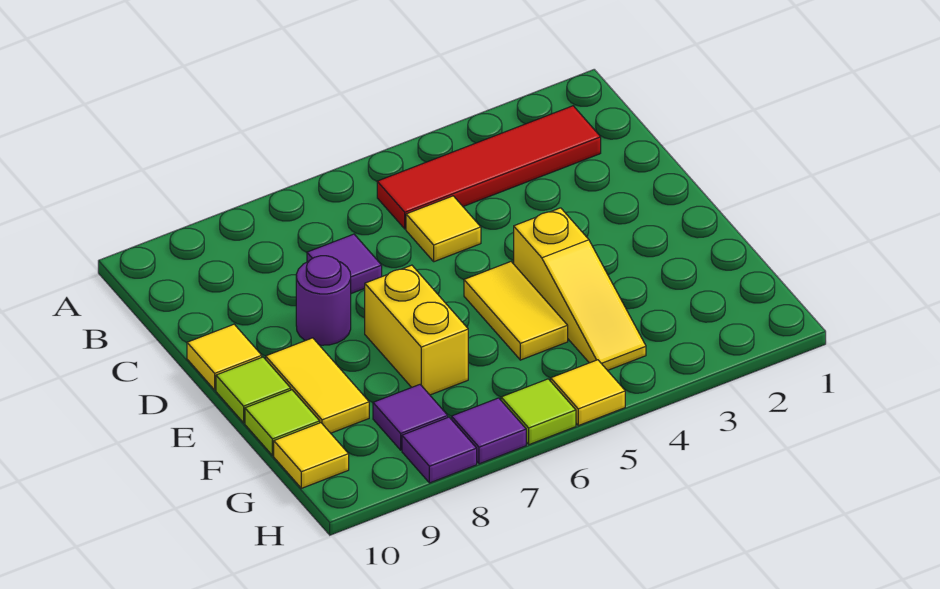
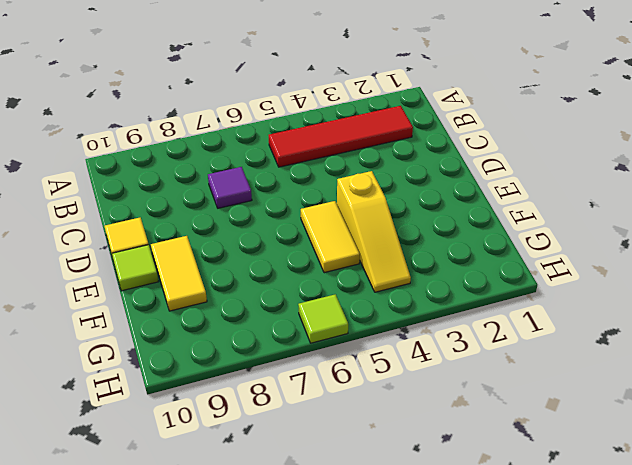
none -> yellow 1x1 tile [406,196,481,262]
none -> purple 1x1 round brick [296,256,351,345]
none -> yellow 1x2 brick [365,265,468,395]

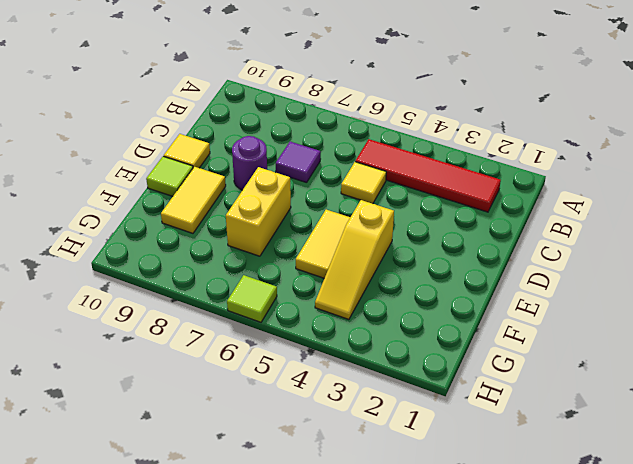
none -> lime 1x1 tile [245,390,320,456]
none -> purple 1x1 tile [373,385,448,450]
none -> yellow 1x1 tile [274,423,349,488]

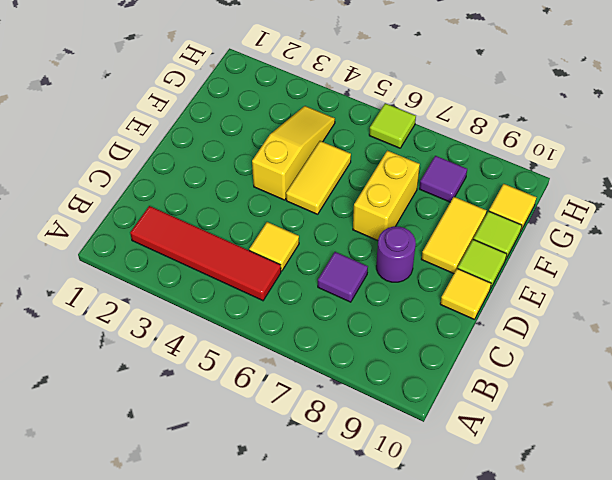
none -> yellow 1x1 tile [551,360,625,426]
none -> purple 1x1 tile [452,398,526,464]
none -> purple 1x1 tile [402,417,477,483]

